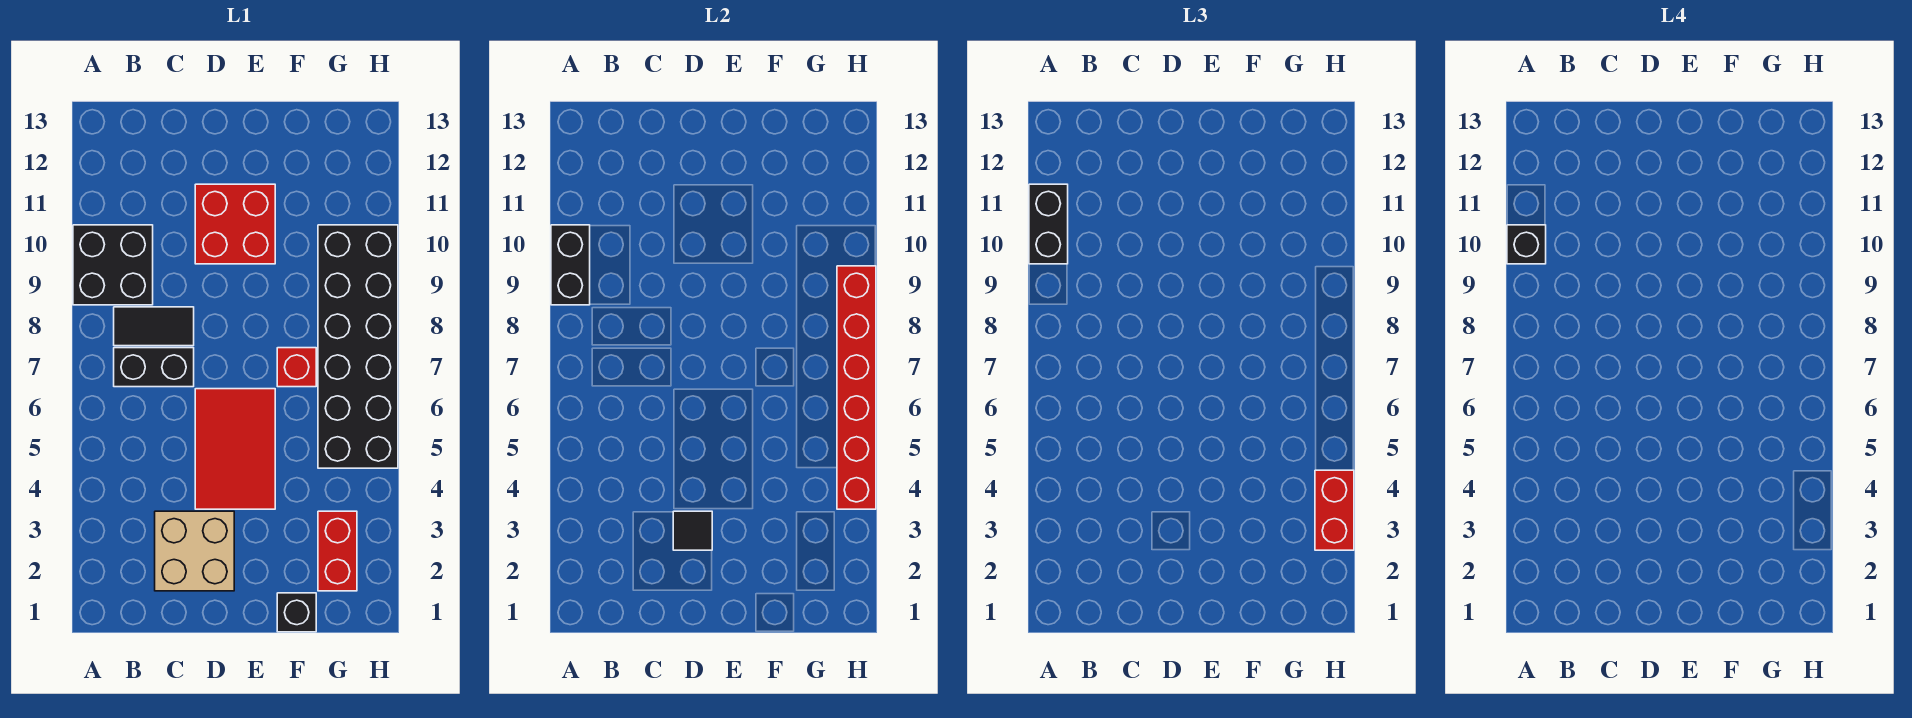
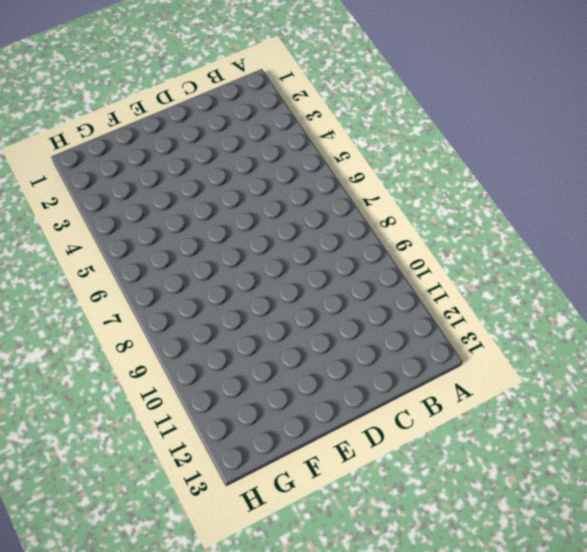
none -> black 2x2 brick [73,225,153,305]
none -> black 1x2 brick [114,348,194,387]
none -> black 1x2 tile [114,307,194,346]

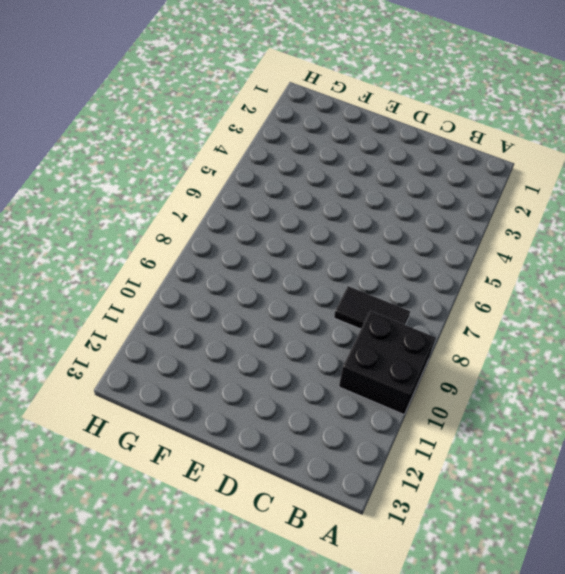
none -> black 1x2 brick [114,348,194,387]
none -> tan 2x2 brick [155,511,234,591]
none -> red 2x3 tile [195,389,275,509]

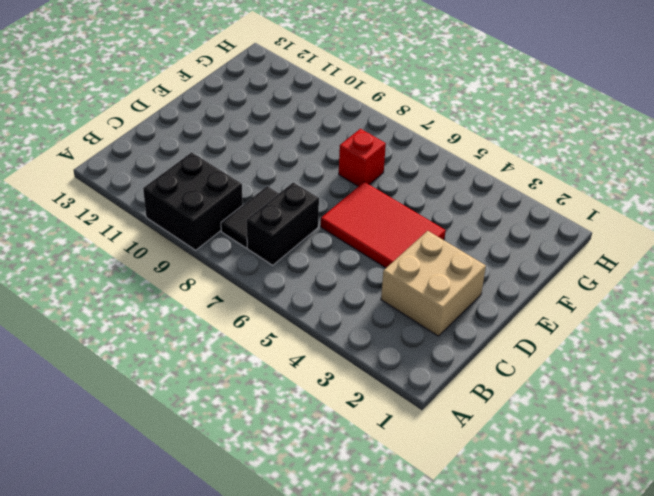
none -> red 2x2 brick [195,184,275,264]
none -> black 1x1 brick [277,593,316,632]
none -> red 1x2 brick [318,511,357,591]

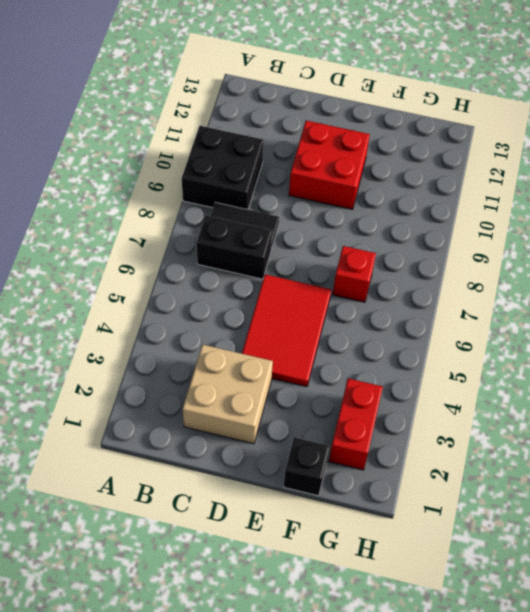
none -> black 2x6 brick [318,225,398,468]
none -> black 1x2 brick [551,225,590,305]
none -> black 1x1 tile [673,511,712,550]

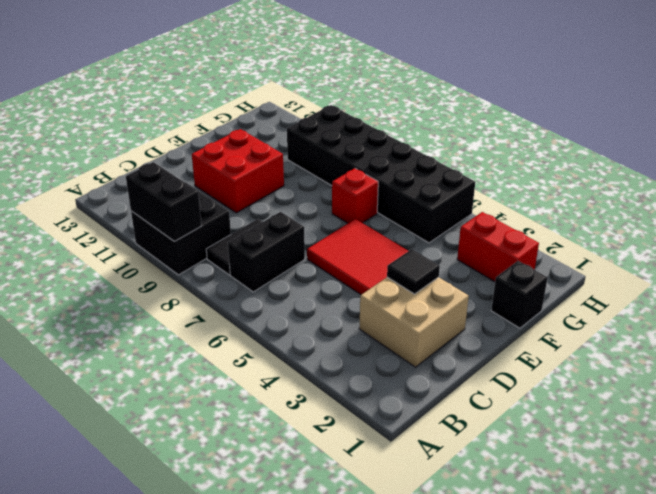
none -> red 1x6 brick [837,266,876,509]
none -> black 1x2 brick [1029,184,1068,264]
none -> red 1x2 brick [1315,470,1354,550]

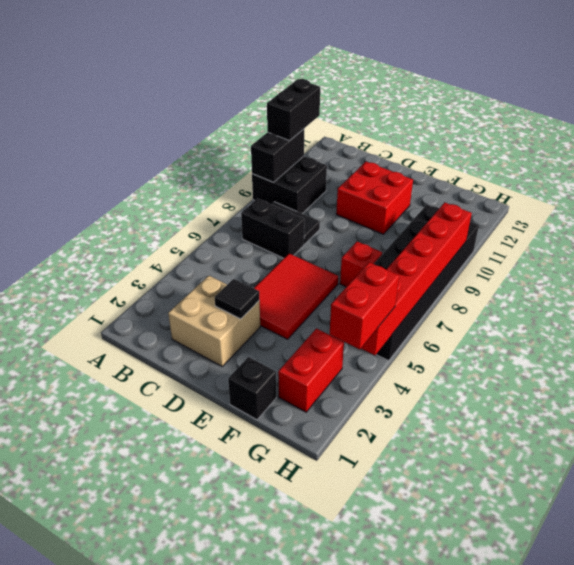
none -> black 1x1 brick [1507,225,1546,264]

